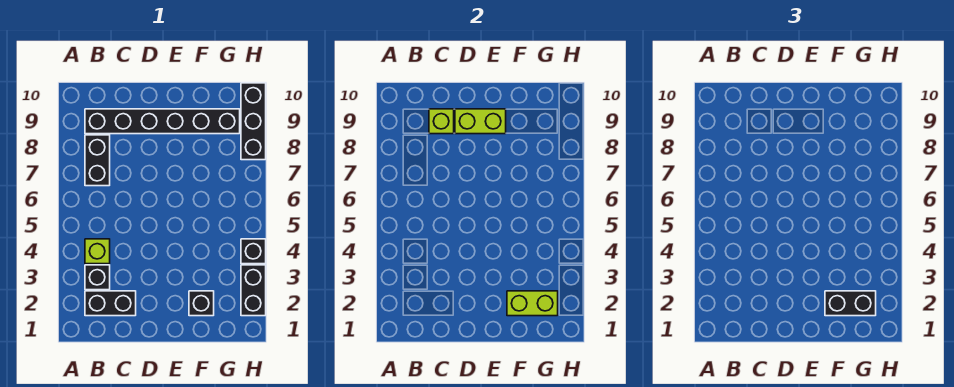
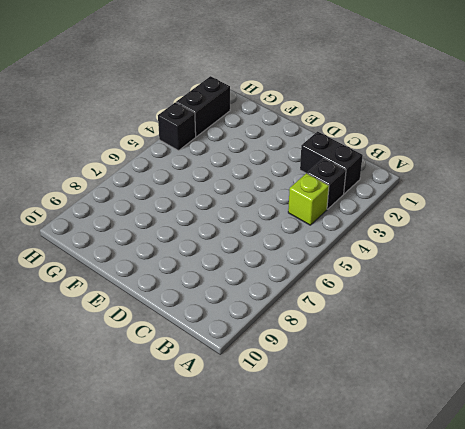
none -> black 1x2 brick [85,135,110,186]
none -> black 1x6 brick [85,109,240,134]
none -> black 1x1 brick [189,291,214,316]

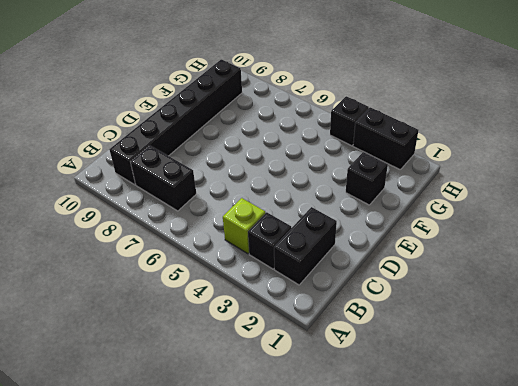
none -> black 1x3 brick [241,83,266,160]
none -> lime 1x1 brick [429,109,454,134]
none -> lime 1x2 brick [455,109,506,134]

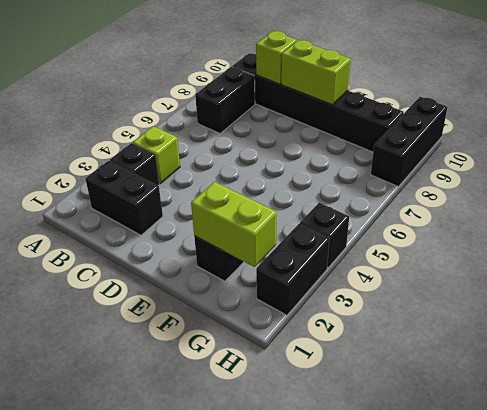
none -> black 1x2 brick [825,291,876,316]

